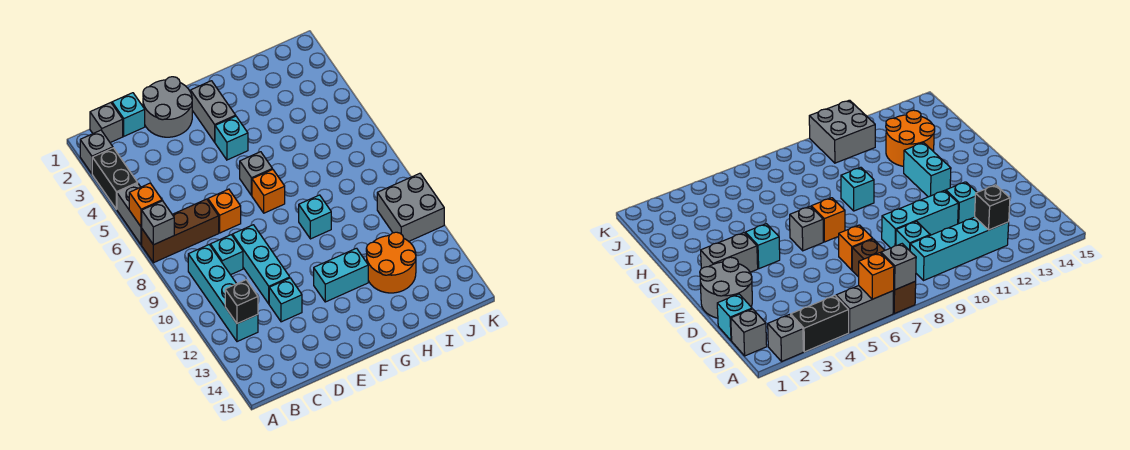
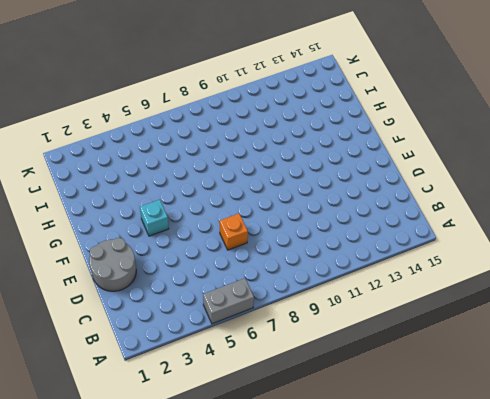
none -> grey 1x1 brick [80,130,113,174]
none -> black 1x2 brick [92,148,138,209]
none -> brown 1x3 brick [142,199,219,263]

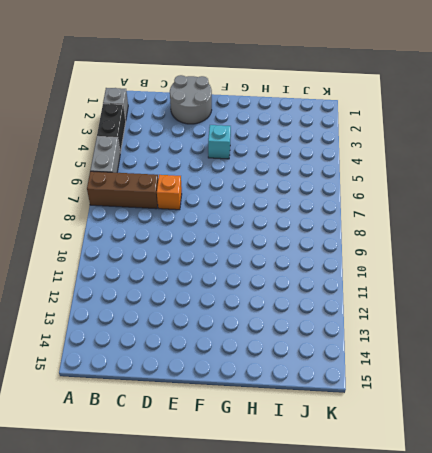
none -> grey 1x1 brick [90,103,123,143]
none -> cyan 1x4 brick [188,245,258,342]
none -> cyan 1x1 brick [112,93,145,136]

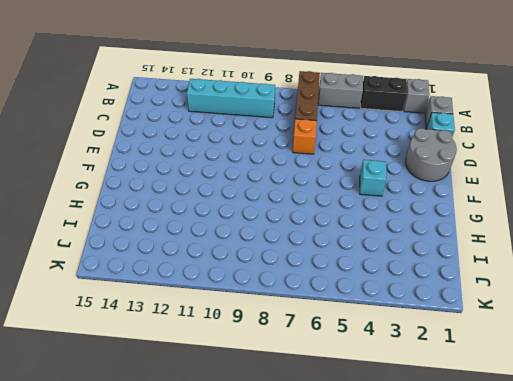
none -> cyan 1x1 brick [210,235,243,275]
none -> cyan 1x3 brick [232,225,290,304]
none -> cyan 1x1 brick [269,278,302,322]

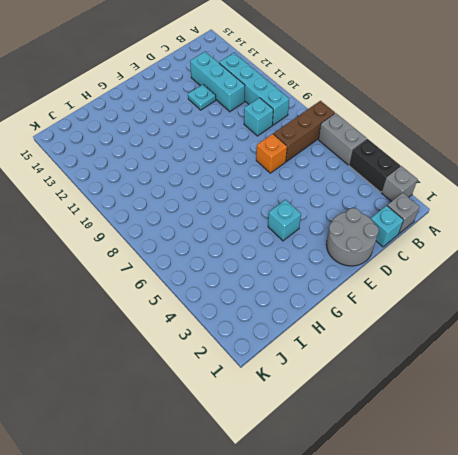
cyan 1x3 brick [190,52,245,112] -> cyan 1x3 brick moved to [232,225,290,304]
cyan 1x1 plate [188,84,216,110] -> cyan 1x1 brick [269,278,302,322]
none -> grey 1x2 brick [191,81,236,142]
none -> grey 1x1 brick [240,152,272,196]
none -> orange 1x1 brick [252,169,285,213]

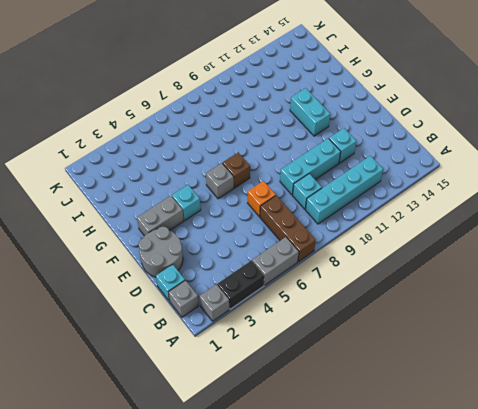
brown 1x1 brick [223,152,250,188] -> orange 1x1 brick [252,169,285,213]
none -> cyan 1x1 brick [299,195,331,239]
none -> orange 2x2 round brick [366,232,416,293]
none -> grey 2x2 brick [377,173,444,241]

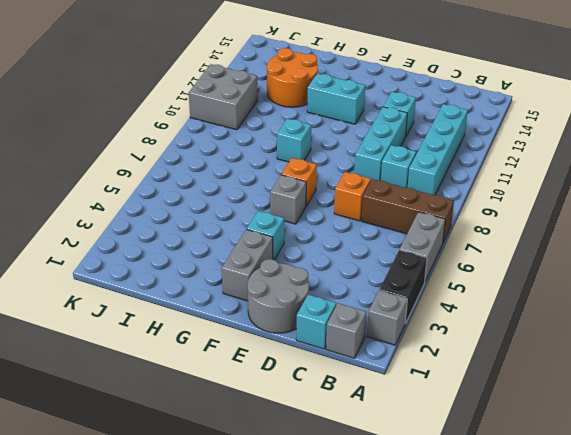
none -> orange 1x1 brick [129,183,162,227]
none -> grey 1x1 brick [142,201,174,245]
none -> black 1x1 brick [225,280,258,324]

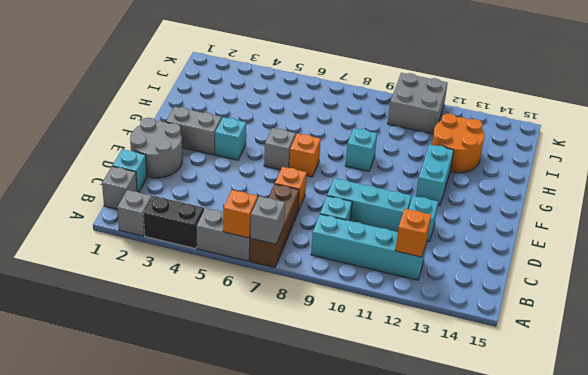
orange 1x1 brick [395,209,431,257] -> black 1x1 brick [225,280,258,324]

